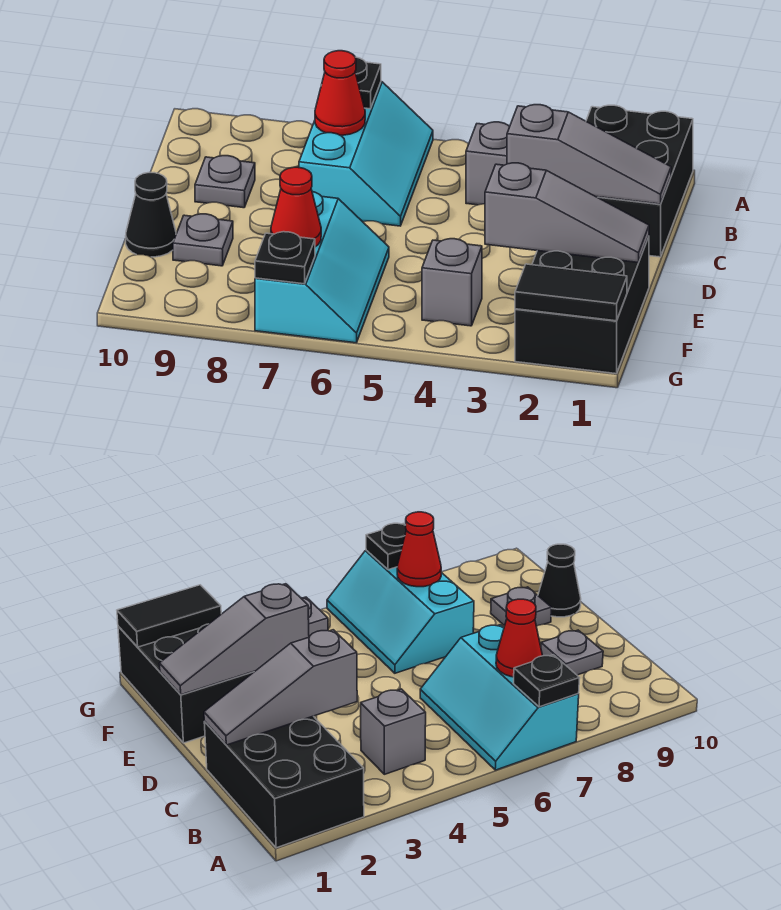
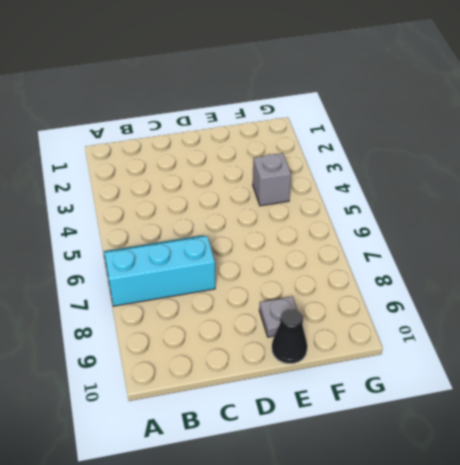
none -> black 2x3 brick [586,105,693,257]
none -> grey 1x1 brick [466,122,510,205]
none -> grey 1x1 plate [195,156,255,208]

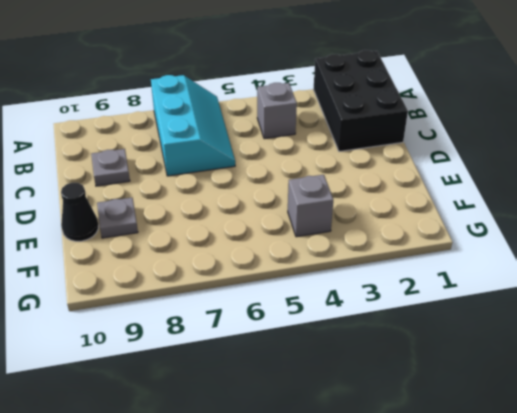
none -> black 2x3 brick [515,237,649,374]
none -> cyan 2x3 slope [255,192,389,343]
none -> black 1x1 plate [355,57,381,109]

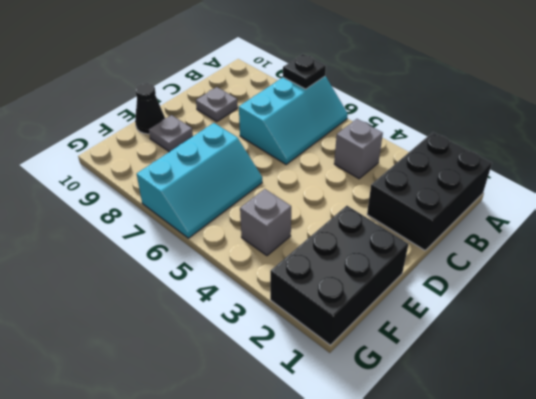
none -> red 1x1 cone [315,51,365,135]
none -> grey 1x3 slope [507,105,671,204]
none -> grey 1x3 slope [485,163,649,262]

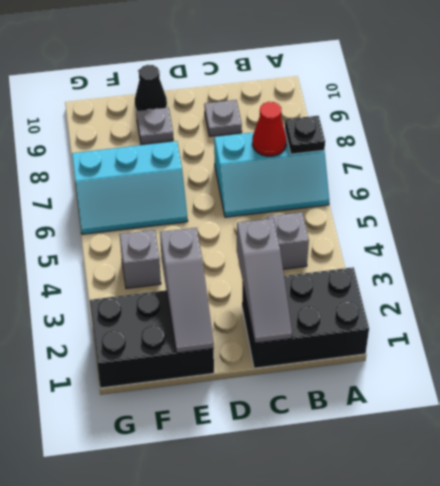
none -> red 1x1 cone [271,167,321,247]
none -> black 1x2 tile [515,264,627,321]
none -> black 1x1 plate [255,232,315,284]

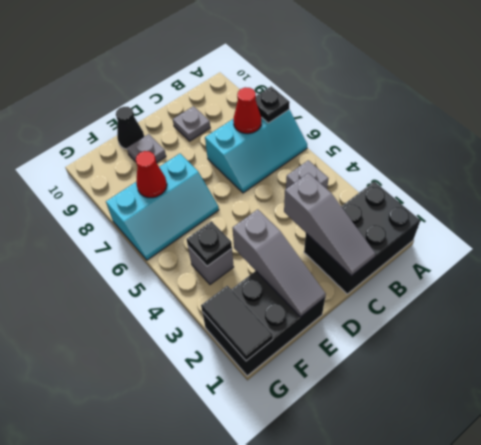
black 1x1 plate [187,221,232,266] -> black 1x1 plate moved to [255,232,315,284]

